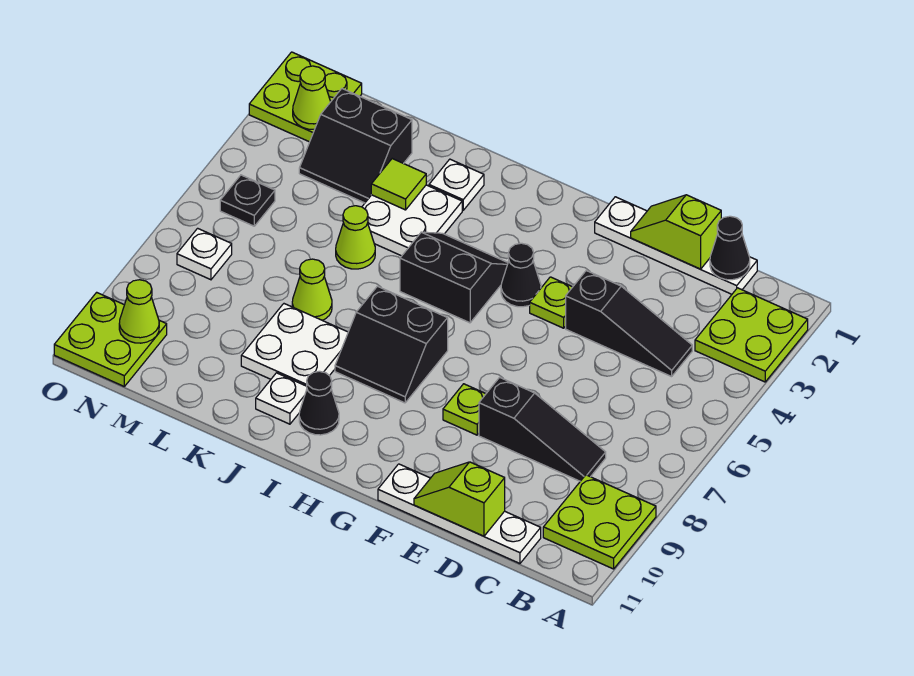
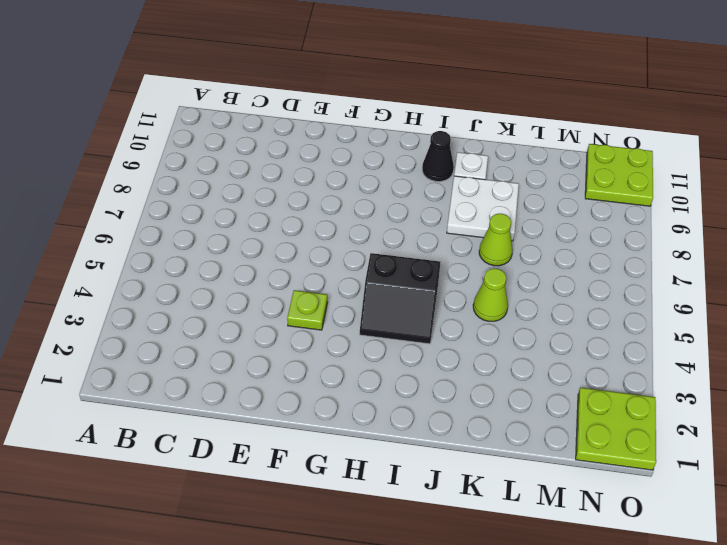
none -> lime 2x2 plate [695,288,808,382]
none -> lime 2x2 plate [543,475,656,569]
none -> white 1x4 plate [595,197,757,294]

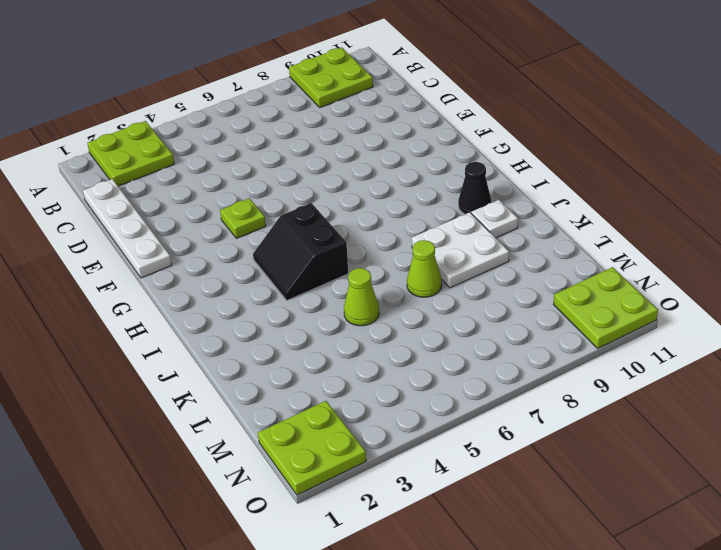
none -> black 1x3 slope [566,271,692,377]
none -> black 1x3 slope [479,377,606,481]
none -> white 1x4 plate [378,464,541,563]

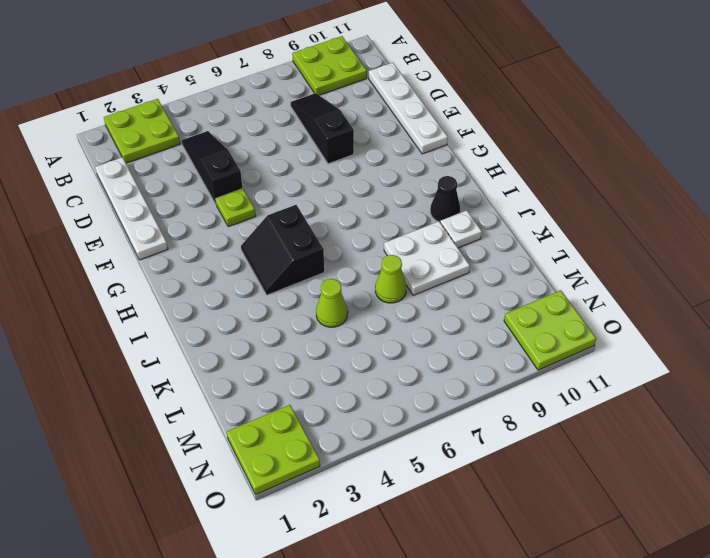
none -> lime 1x1 plate [443,384,486,435]
none -> black 1x1 cone [501,243,541,307]
none -> black 2x2 slope [335,286,448,403]

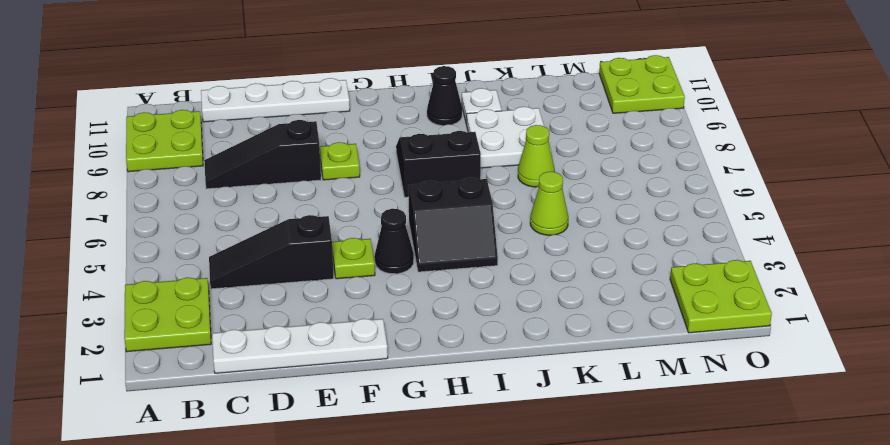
none -> white 1x1 plate [429,159,484,210]
none -> white 2x2 plate [362,185,462,256]
none -> black 2x2 slope [299,89,412,203]

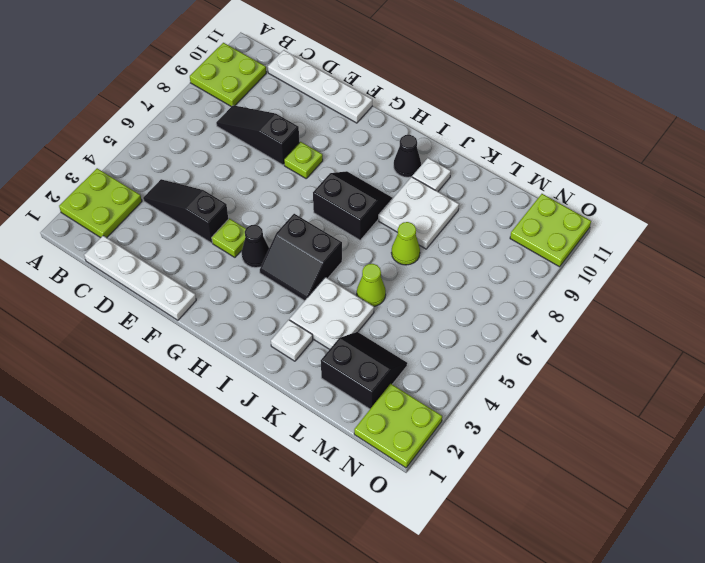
none -> black 1x1 plate [220,175,275,226]
none -> white 1x1 plate [177,228,232,280]
none -> black 1x1 cone [710,216,750,280]

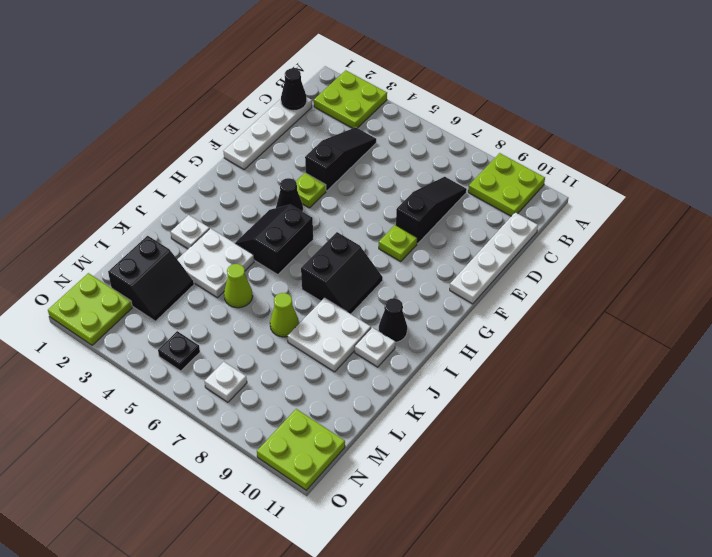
none -> lime 1x2 slope [631,195,721,269]
none -> lime 1x2 slope [414,462,505,536]
none -> lime 1x1 tile [371,159,426,210]

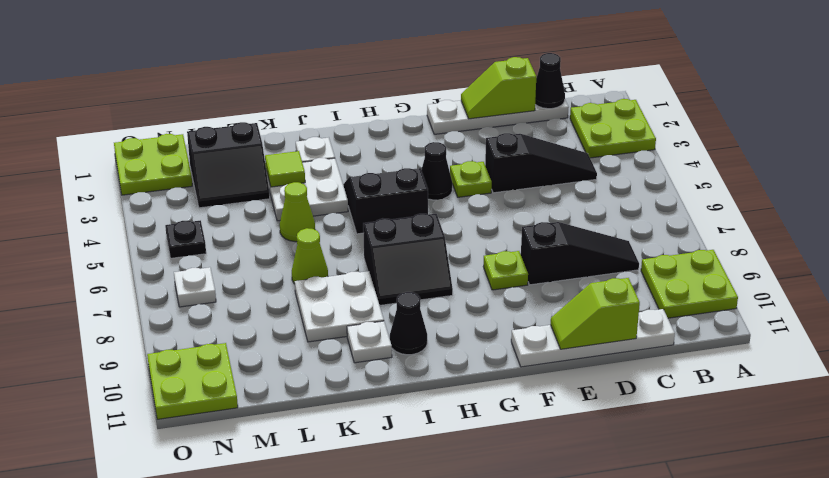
none -> lime 1x1 cone [293,66,331,129]
none -> lime 1x1 cone [119,280,159,343]

